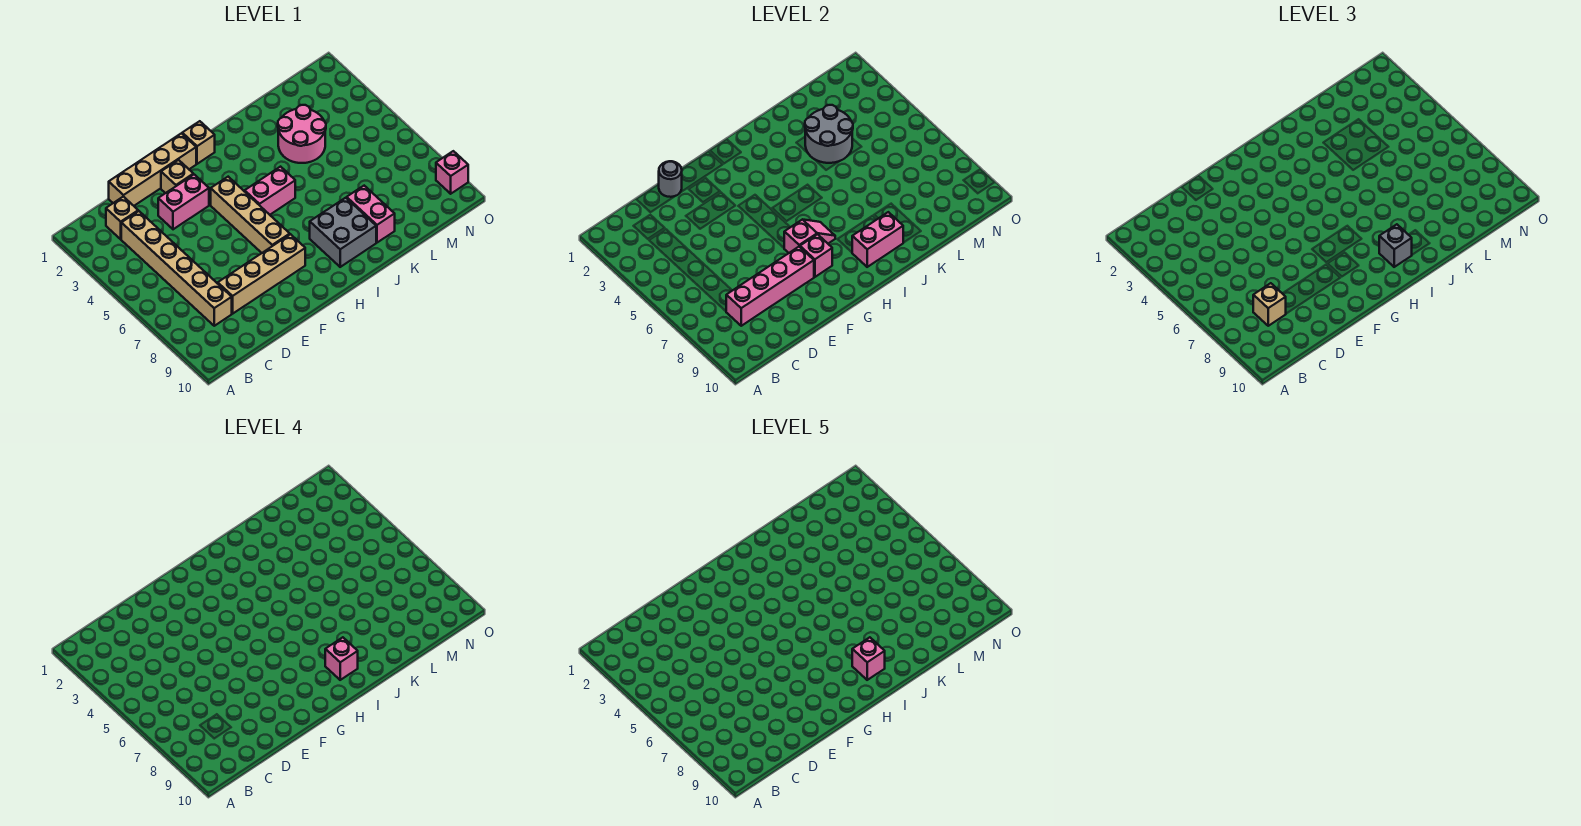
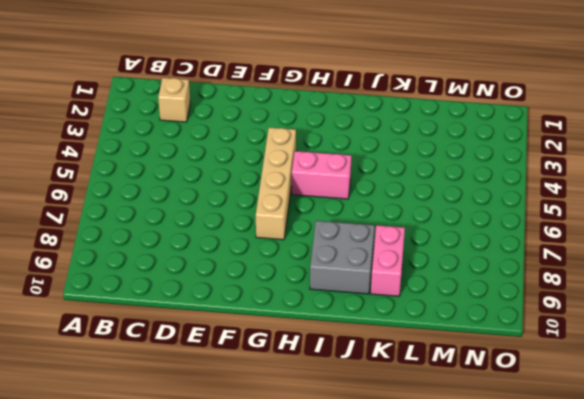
none -> tan 1x6 brick [121,211,232,326]
none -> tan 1x4 brick [109,133,196,206]
none -> tan 1x4 brick [218,234,305,314]

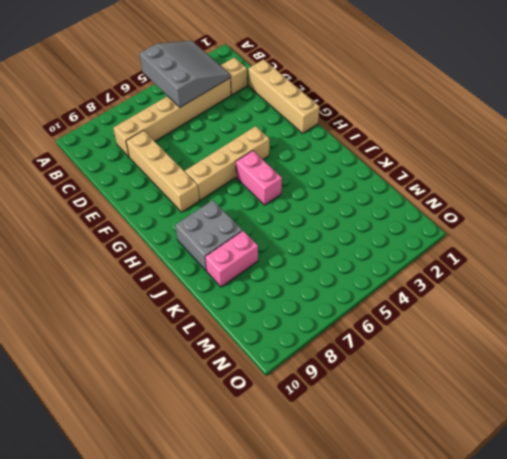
grey 3x3 slope [139,41,230,107] -> none
none -> pink 1x2 brick [158,175,209,229]
none -> tan 1x1 brick [161,160,193,193]
none -> tan 1x1 brick [182,121,215,164]

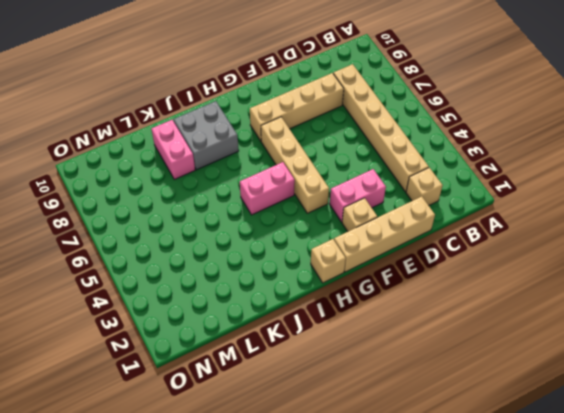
none -> pink 2x2 round brick [278,105,326,163]
none -> pink 1x1 brick [436,151,468,194]
none -> pink 1x4 brick [726,247,814,326]

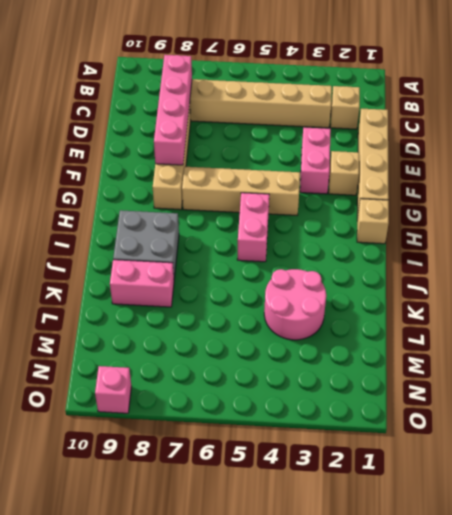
none -> grey 1x1 round brick [659,161,682,197]
none -> pink 1x2 slope [784,220,835,253]
none -> pink 1x1 brick [800,234,832,277]

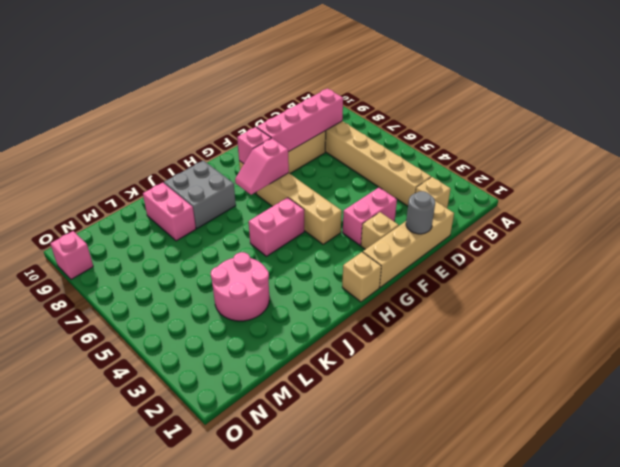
none -> pink 1x2 brick [852,212,903,267]
none -> grey 2x2 round brick [805,105,853,163]
none -> tan 1x1 brick [1253,283,1286,326]

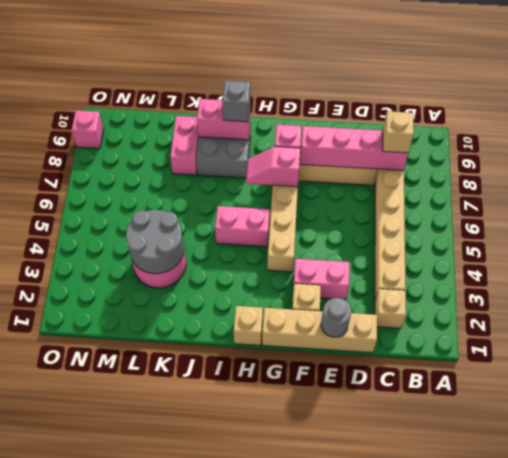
none -> pink 1x1 brick [325,637,358,680]
none -> pink 1x1 brick [852,637,885,680]

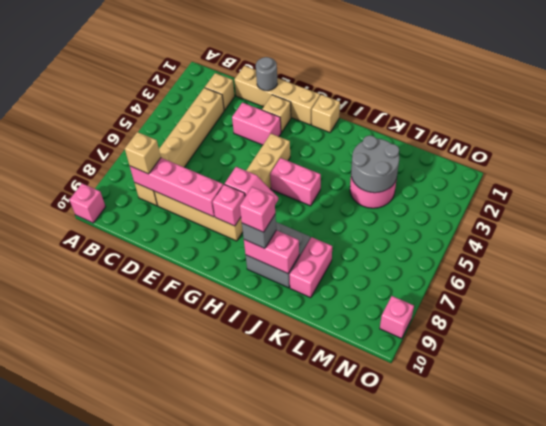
pink 1x1 brick [69,183,106,223] -> pink 1x1 brick moved to [852,637,885,680]

